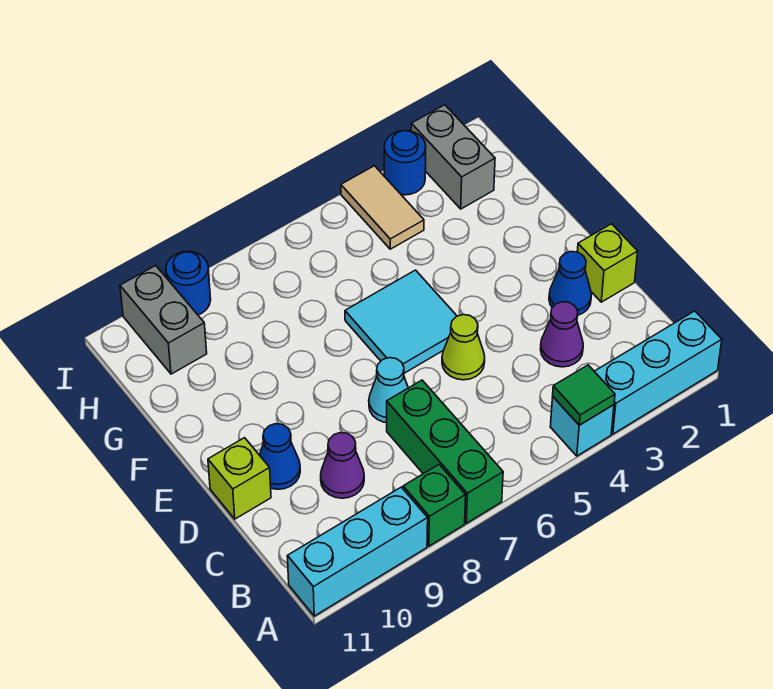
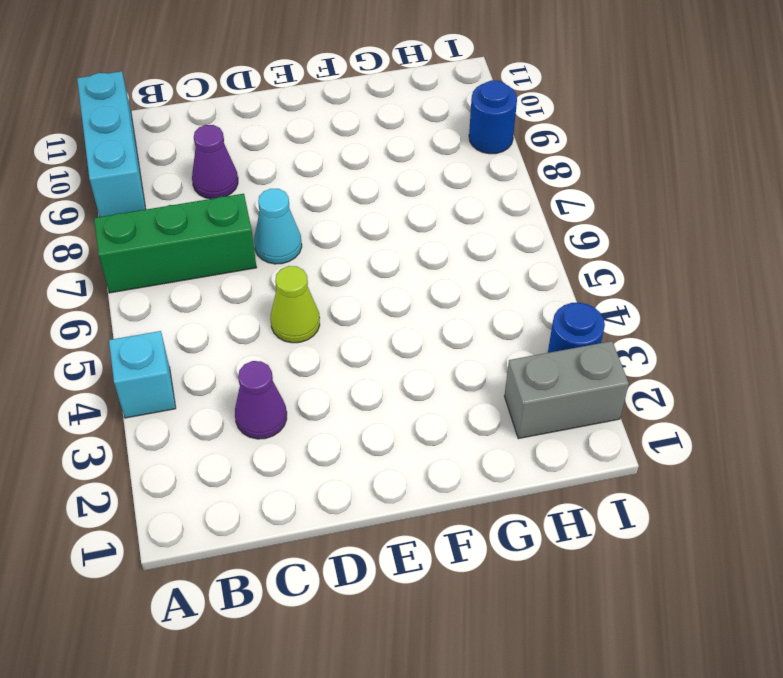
none -> cyan 1x3 brick [594,311,722,434]
none -> green 1x1 brick [403,465,466,546]
none -> lime 1x1 brick [577,224,638,302]

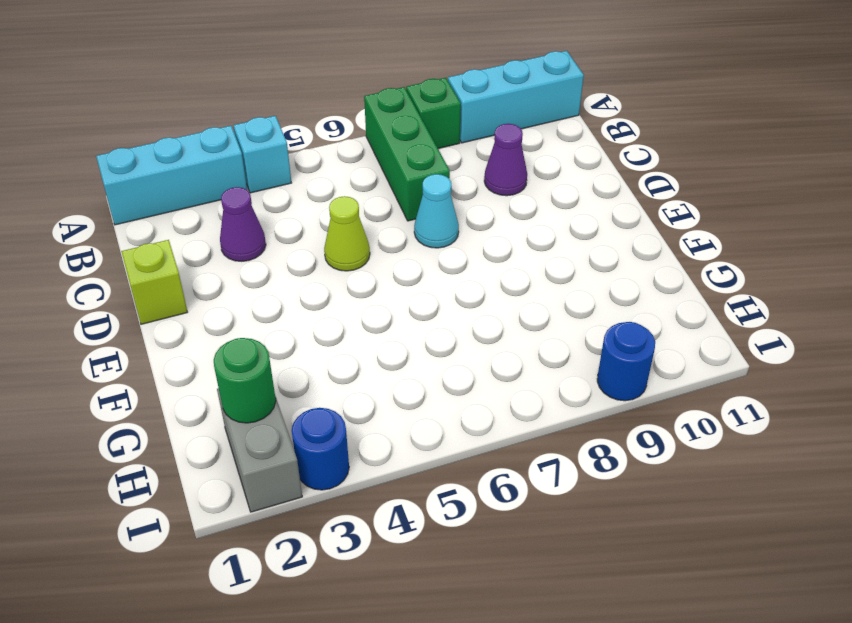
green 1x1 round brick [214,338,276,423] -> none
none -> blue 1x1 cone [549,252,592,315]
none -> blue 1x1 cone [260,424,300,489]
none -> lime 1x1 brick [208,438,271,519]

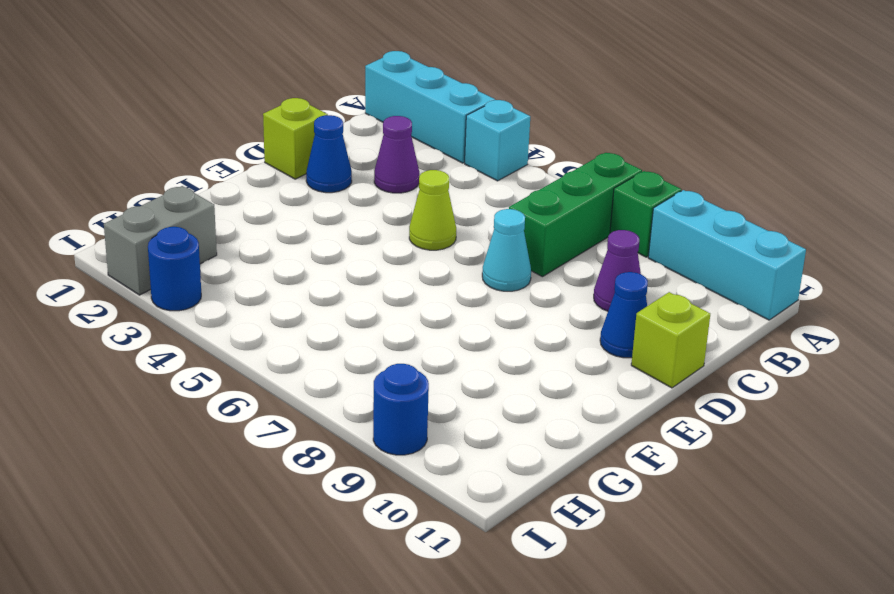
none -> cyan 2x2 tile [345,270,457,373]
none -> tan 1x2 tile [341,166,424,249]
none -> grey 1x2 brick [120,265,207,374]

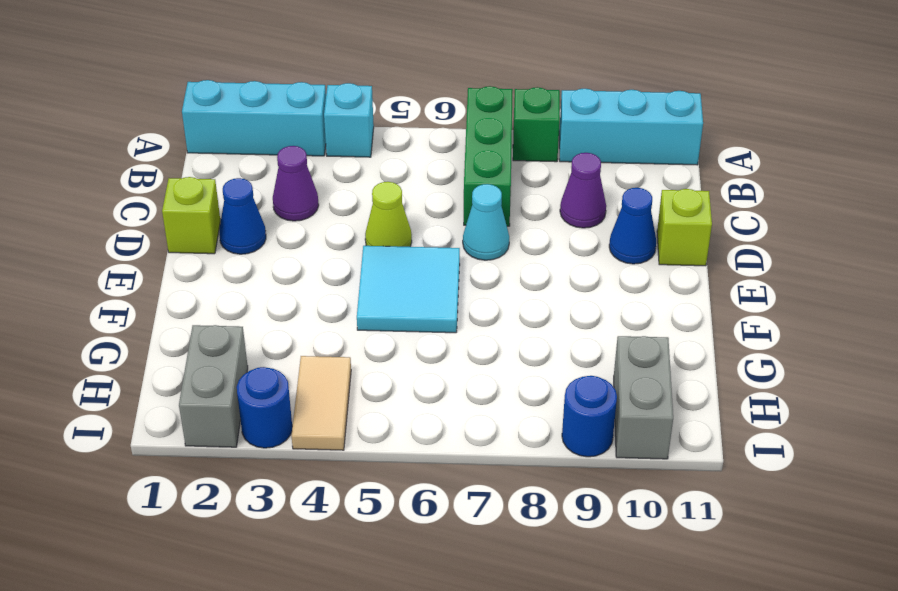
none -> green 1x1 tile [553,365,615,425]

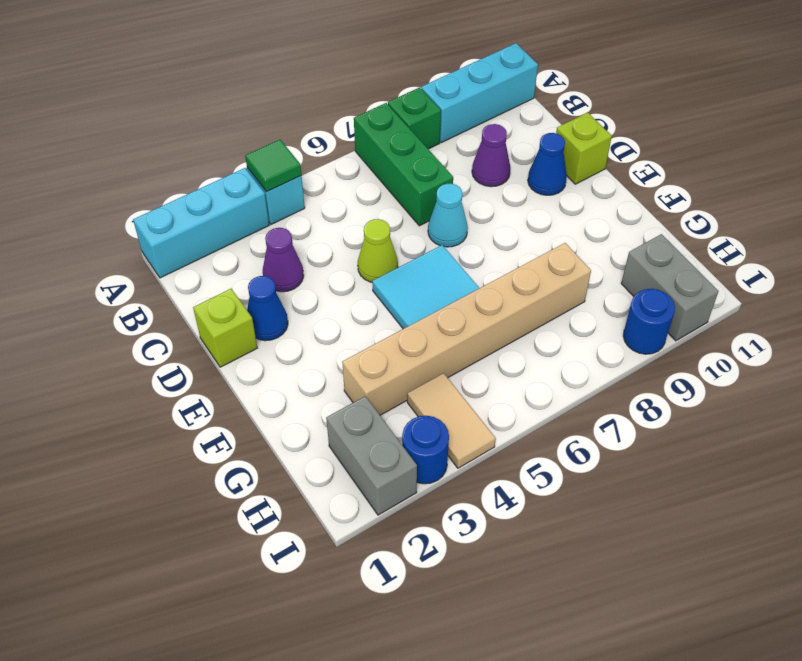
tan 1x6 brick [342,243,591,415] -> none

